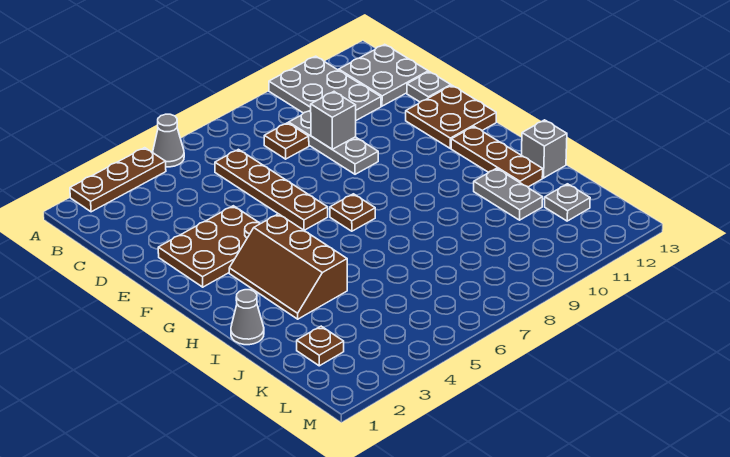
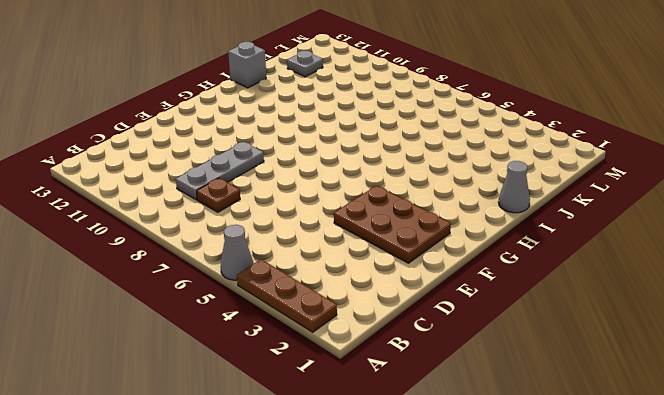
none -> grey 2x3 plate [269,56,381,120]
none -> grey 2x2 plate [339,44,428,106]
none -> brown 1x4 plate [215,149,328,230]

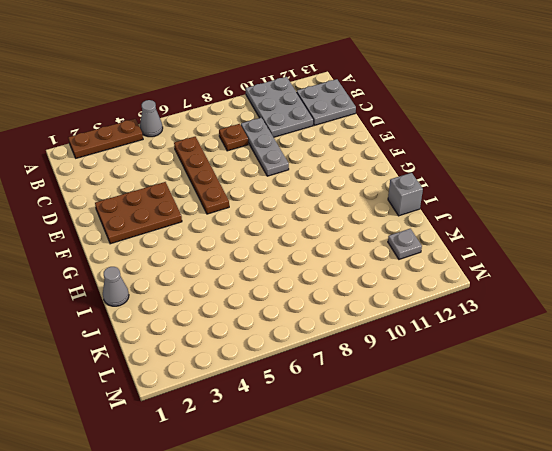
none -> grey 1x1 plate [407,72,451,102]
none -> brown 2x2 plate [406,85,496,148]
none -> brown 2x3 slope [229,214,347,319]

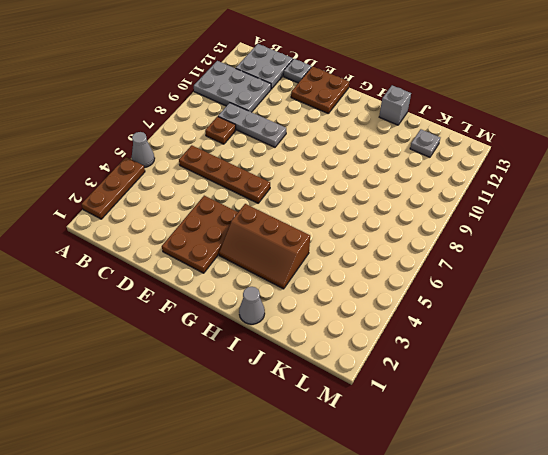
none -> brown 1x1 plate [330,194,375,231]
none -> brown 1x3 plate [451,127,543,187]
none -> grey 1x2 plate [474,168,543,220]

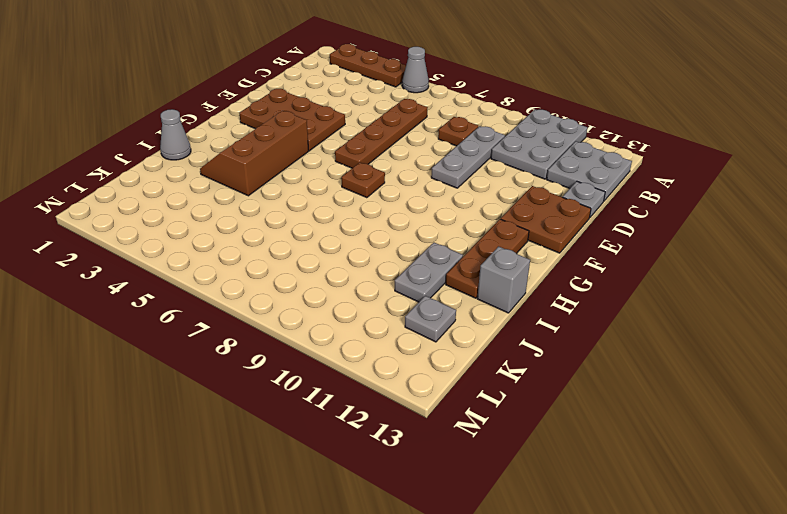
none -> brown 1x1 plate [297,326,344,366]
none -> grey 1x1 brick [311,92,356,149]

